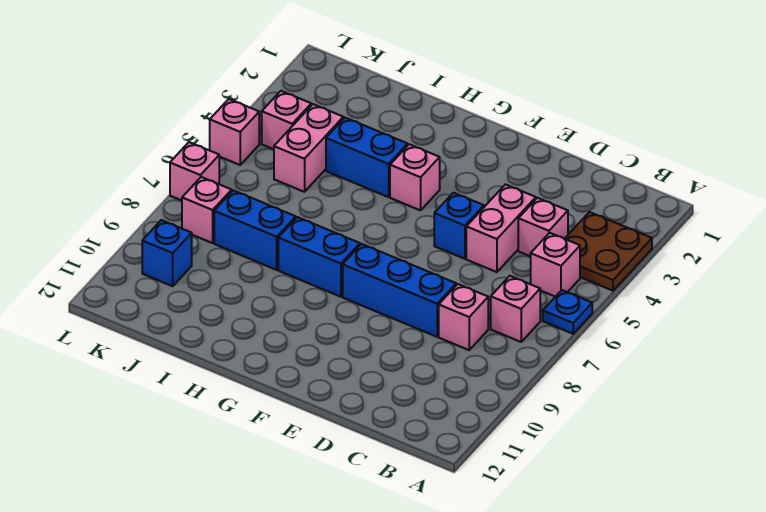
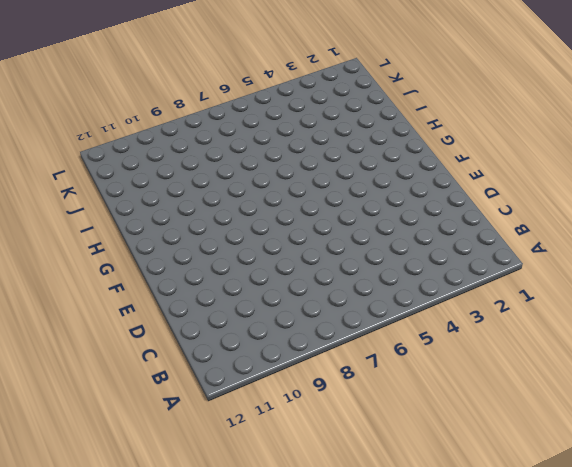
none -> brown 2x2 plate [565,212,652,291]
none -> blue 1x1 plate [543,290,592,334]
none -> pink 1x1 brick [531,233,580,297]

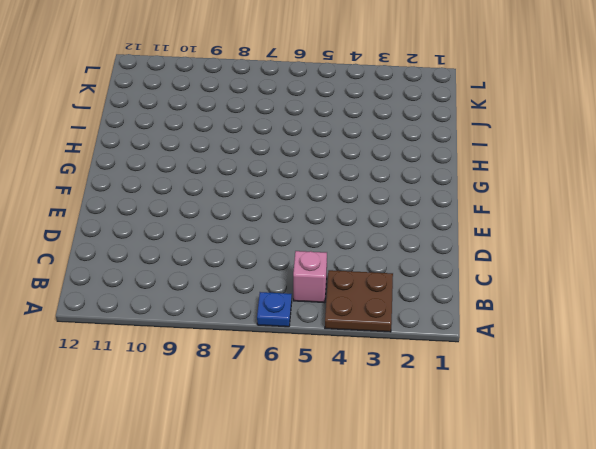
none -> pink 1x1 brick [491,276,540,342]
none -> pink 1x1 brick [518,198,568,256]
none -> pink 1x1 brick [439,284,488,350]

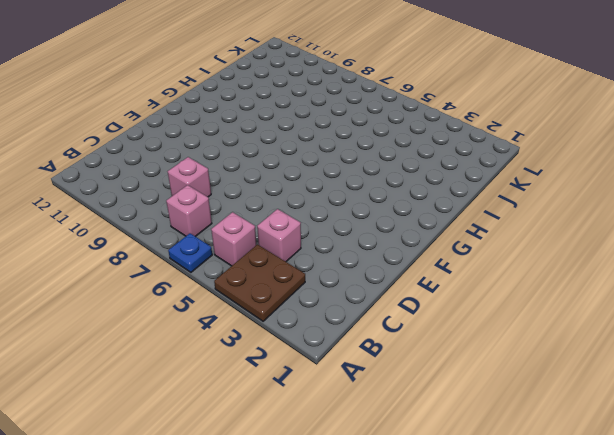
none -> pink 1x2 brick [466,184,536,272]
none -> blue 1x3 brick [343,244,456,337]
none -> blue 1x1 brick [434,193,484,259]

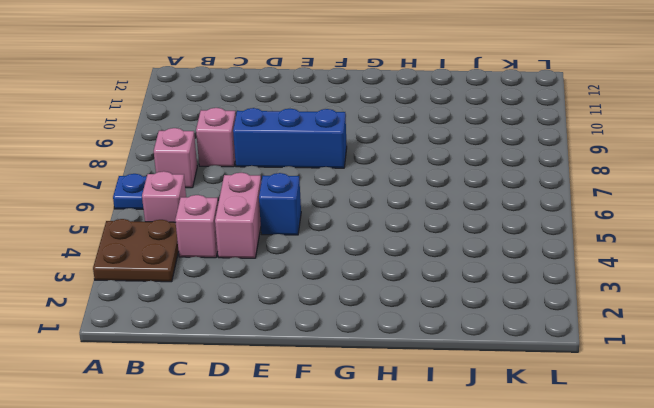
none -> pink 1x1 brick [390,144,440,210]
none -> blue 1x2 brick [278,217,360,297]
none -> blue 1x2 brick [326,118,408,197]

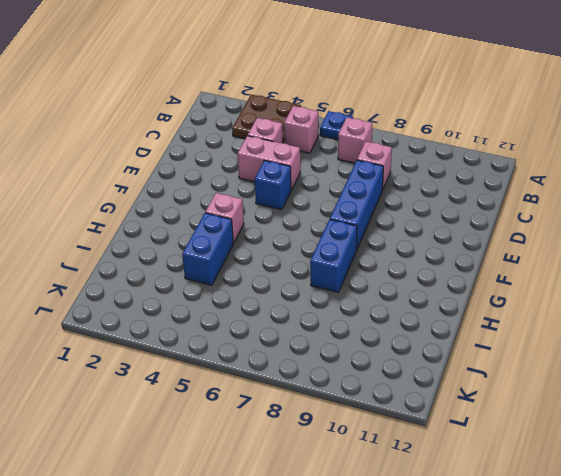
none -> blue 1x2 brick [214,190,296,270]
none -> pink 1x2 brick [274,104,343,192]
none -> pink 1x1 brick [262,91,311,149]

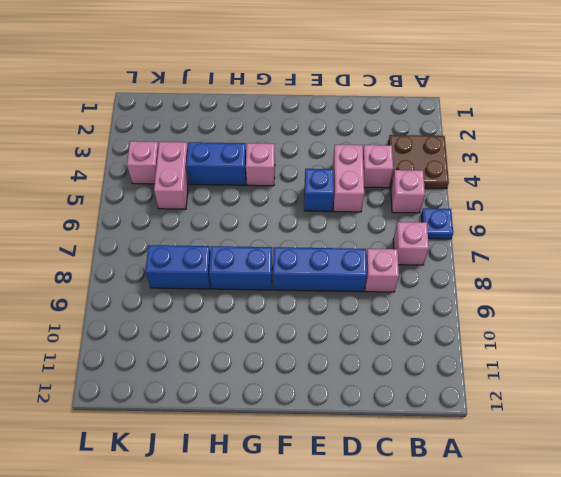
none -> pink 1x1 brick [182,177,232,243]
none -> blue 1x1 brick [142,220,192,286]
none -> pink 1x1 brick [210,99,259,165]

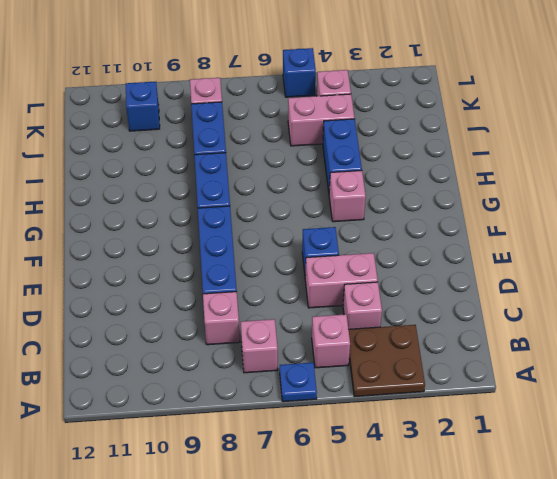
blue 1x1 brick [283,48,316,97] -> pink 1x1 brick [210,99,259,165]
none -> pink 1x1 brick [170,142,219,200]

